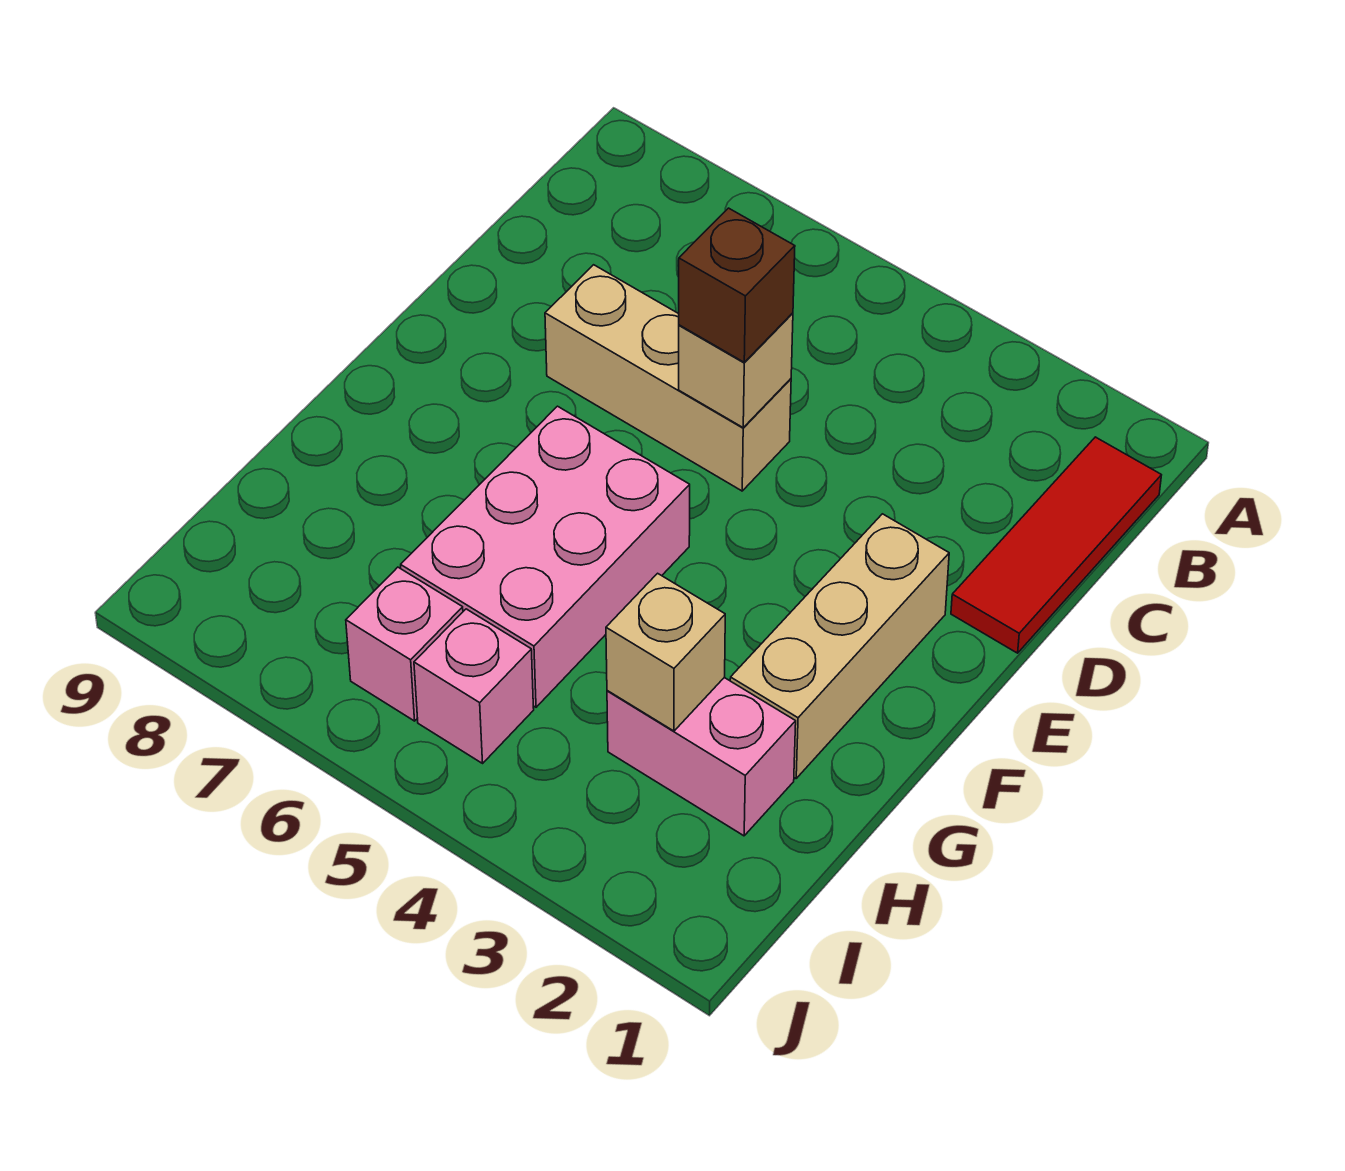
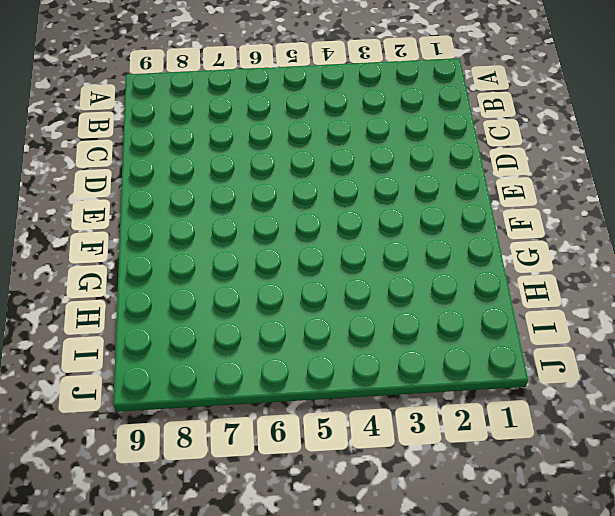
none -> red 1x3 tile [951,437,1161,653]
none -> tan 1x3 brick [545,265,791,491]

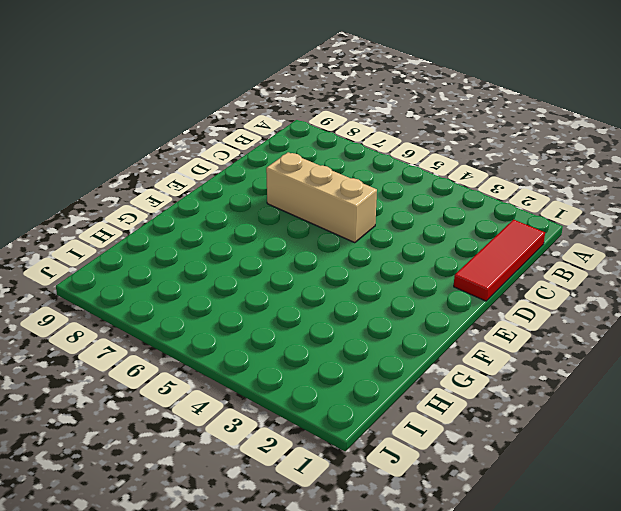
none -> tan 1x3 brick [730,514,949,778]
none -> pink 2x3 brick [401,406,690,707]

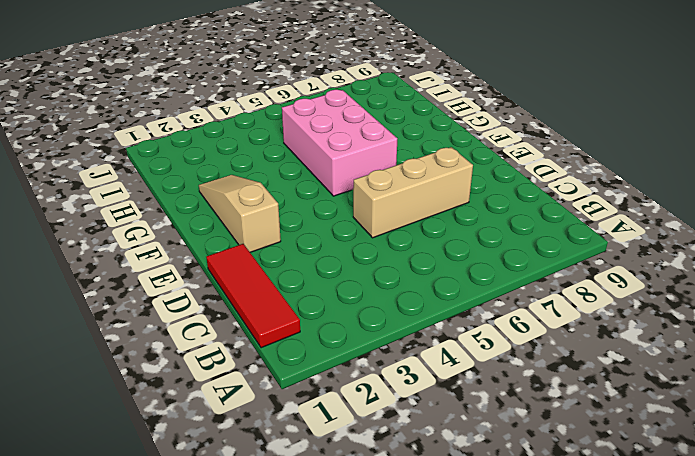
tan 1x3 slope [199,175,281,252] -> tan 1x3 brick [730,514,949,778]
none -> pink 1x2 brick [607,678,796,836]
none -> pink 1x1 brick [414,609,534,763]

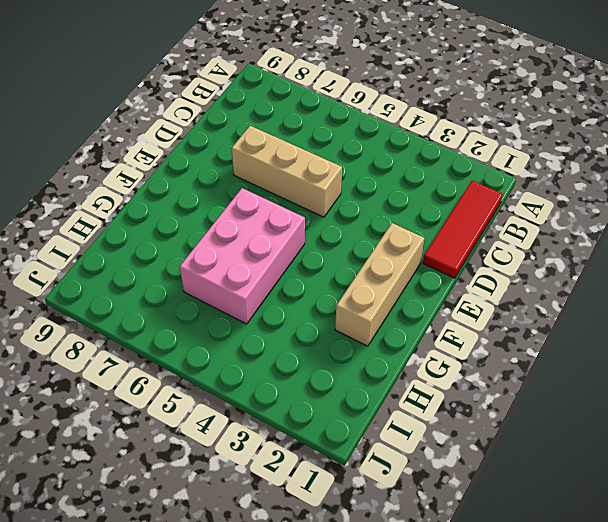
none -> pink 1x2 brick [607,678,796,836]
none -> pink 1x1 brick [414,609,534,763]

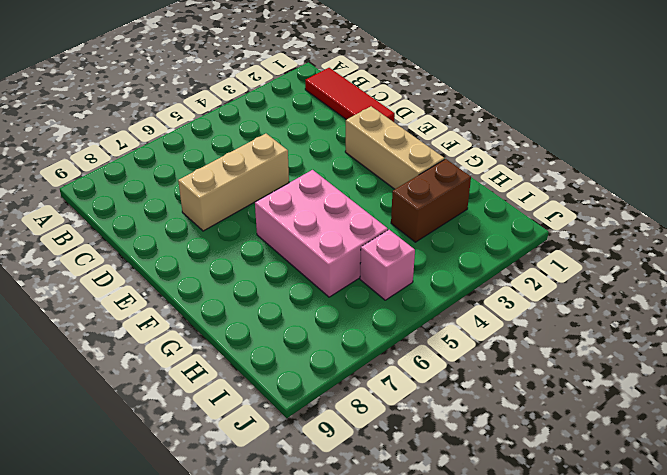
brown 1x2 brick [391,159,471,242] -> pink 1x2 brick [607,678,796,836]
none -> pink 1x1 brick [346,567,463,721]
none -> tan 1x1 brick [679,313,793,427]

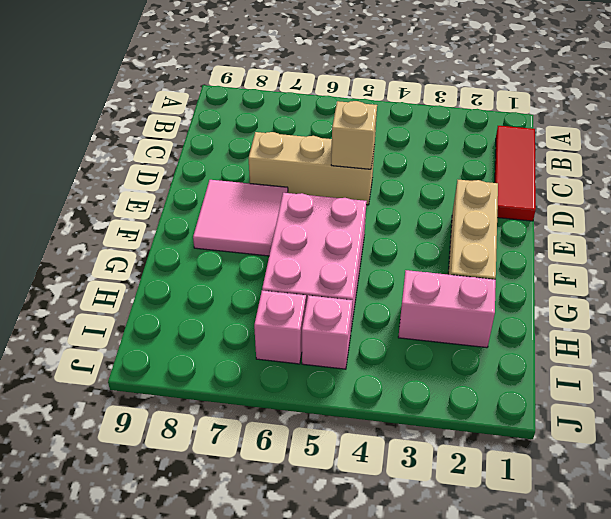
pink 2x2 tile [193,180,288,256] -> none
none -> tan 1x1 brick [606,573,725,731]
none -> brown 1x1 brick [679,208,795,362]

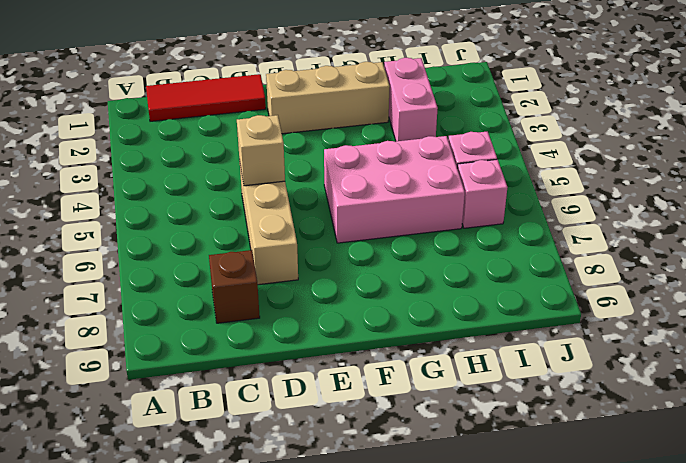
brown 1x1 brick [209,250,260,323] -> brown 1x1 brick moved to [679,208,795,362]
none -> tan 1x1 brick [606,573,725,731]

